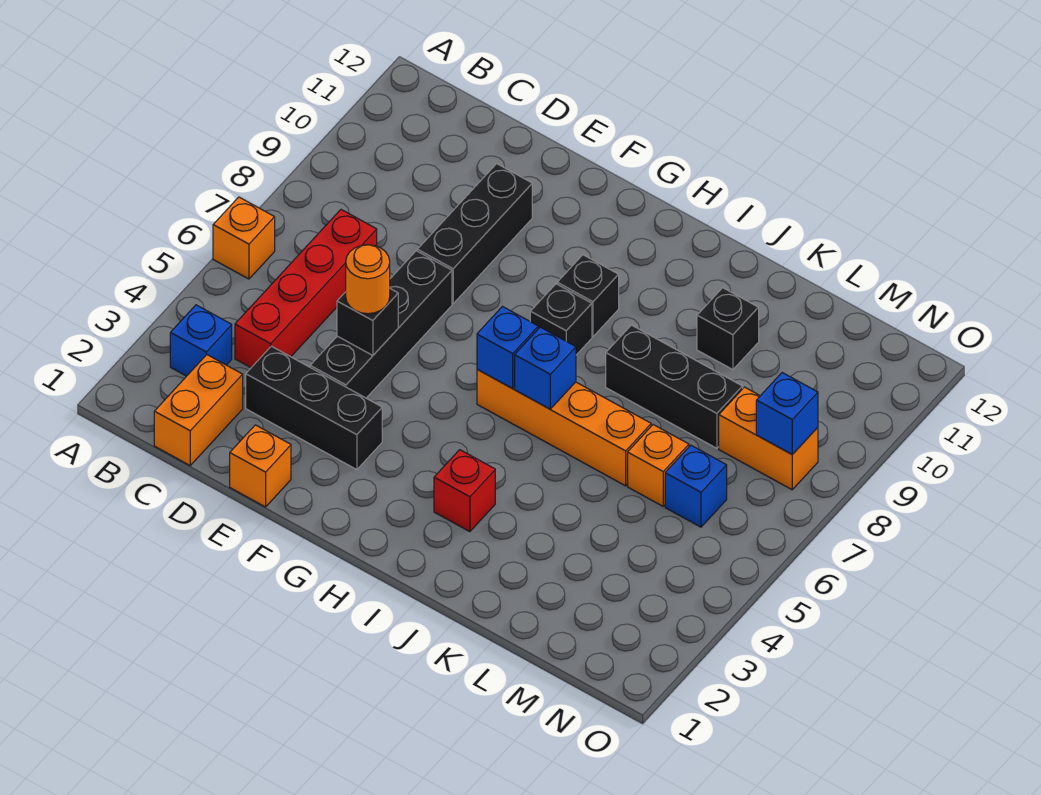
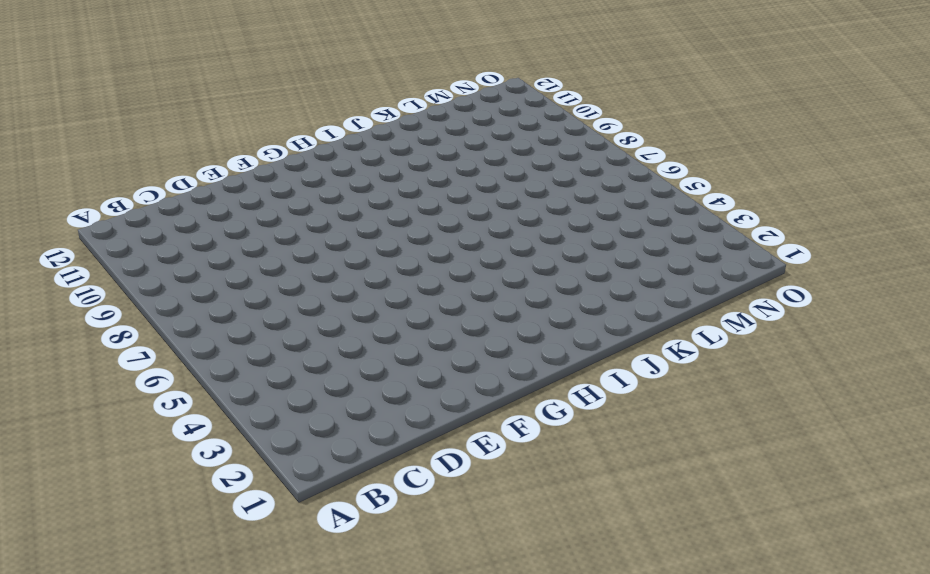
none -> orange 1x1 brick [213,197,275,279]
none -> blue 1x1 brick [170,305,232,376]
none -> orange 1x2 brick [154,355,243,465]

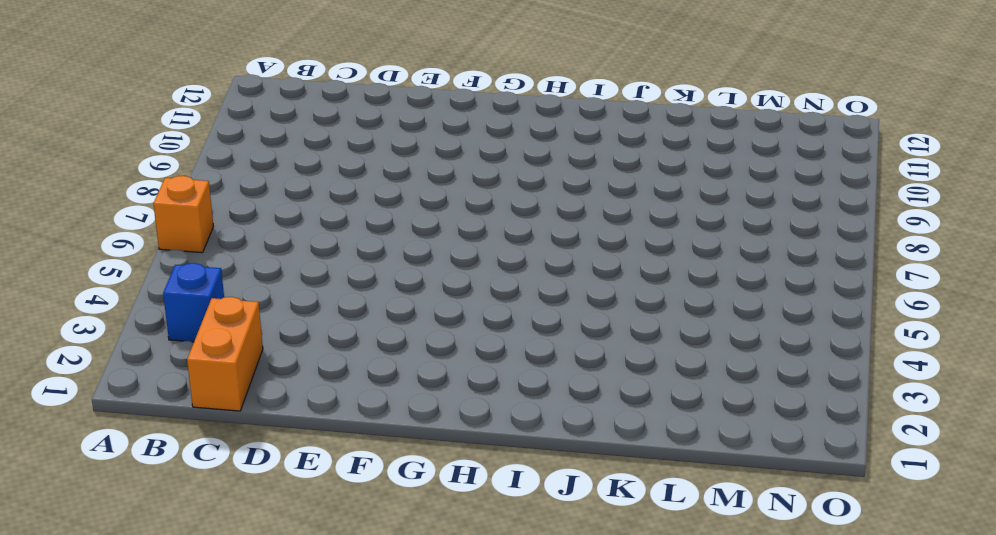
none -> red 1x4 brick [235,210,377,368]
none -> black 1x3 brick [246,346,382,470]
none -> orange 1x1 brick [230,425,291,507]

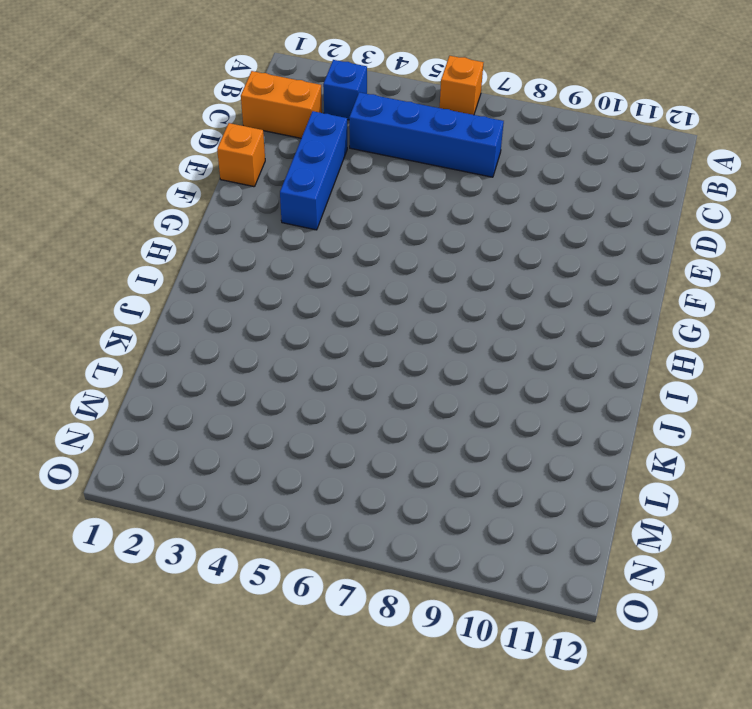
blue 1x4 brick [349,92,504,177] -> red 1x4 brick [235,210,377,368]
blue 1x3 brick [280,111,347,230] -> black 1x3 brick [246,346,382,470]
none -> black 1x4 brick [310,251,452,398]
none -> black 1x3 brick [417,164,532,303]
none -> orange 1x4 brick [477,369,651,486]

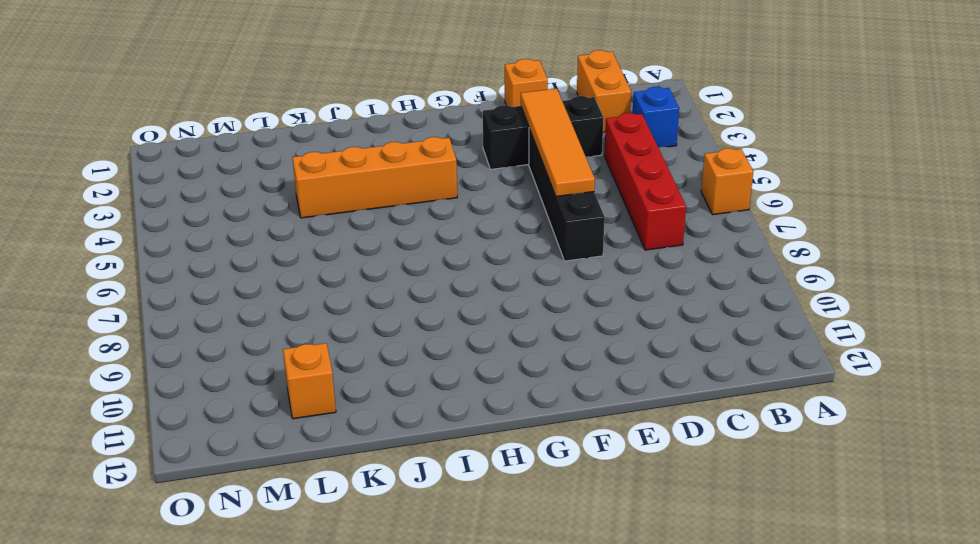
orange 1x4 tile [521,89,595,197] -> black 1x1 brick [337,289,398,355]
orange 1x4 brick [292,137,457,218] -> orange 1x4 brick moved to [477,369,651,486]
orange 1x1 brick [283,343,336,419] -> orange 1x1 brick moved to [628,425,689,506]
none -> black 1x3 brick [417,164,532,303]
none -> black 1x1 brick [530,284,592,355]
none -> black 1x1 brick [557,255,619,336]

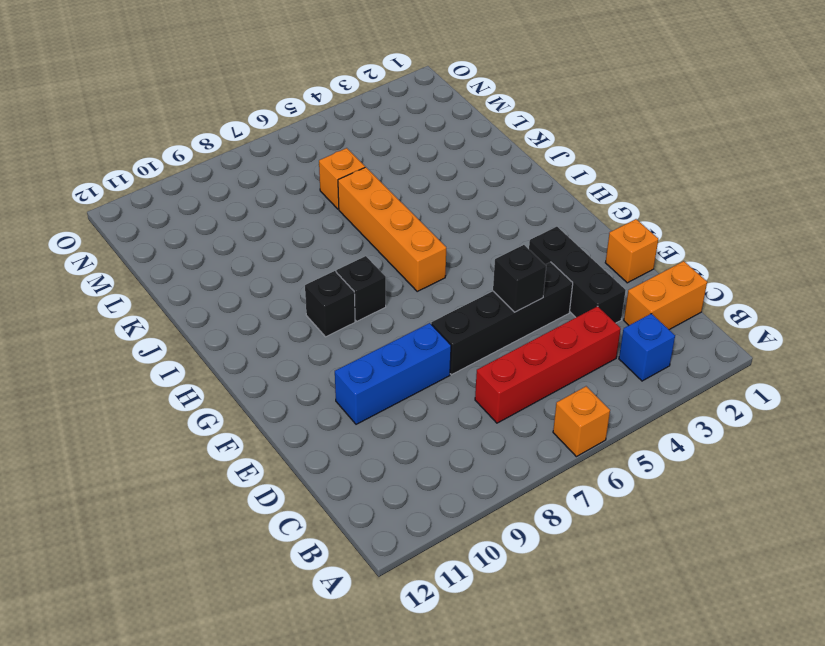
blue 1x3 brick [335,323,451,424] -> black 1x3 brick [417,164,532,303]
none -> red 1x1 brick [434,450,495,532]
none -> black 1x3 brick [606,325,743,448]
none -> black 1x1 brick [697,288,759,370]

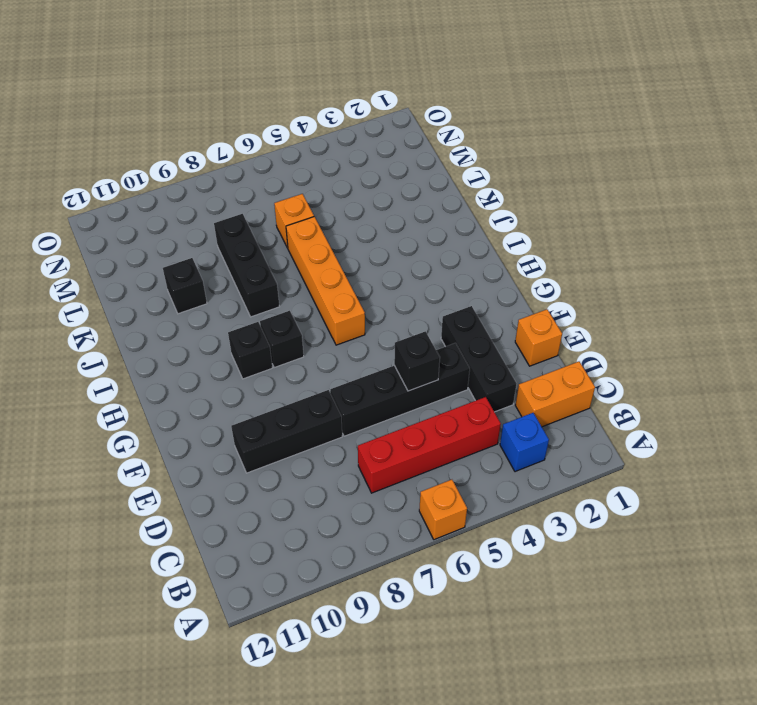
none -> red 1x1 brick [434,450,495,532]
none -> blue 1x1 brick [665,445,727,527]
none -> orange 1x2 brick [719,387,818,490]

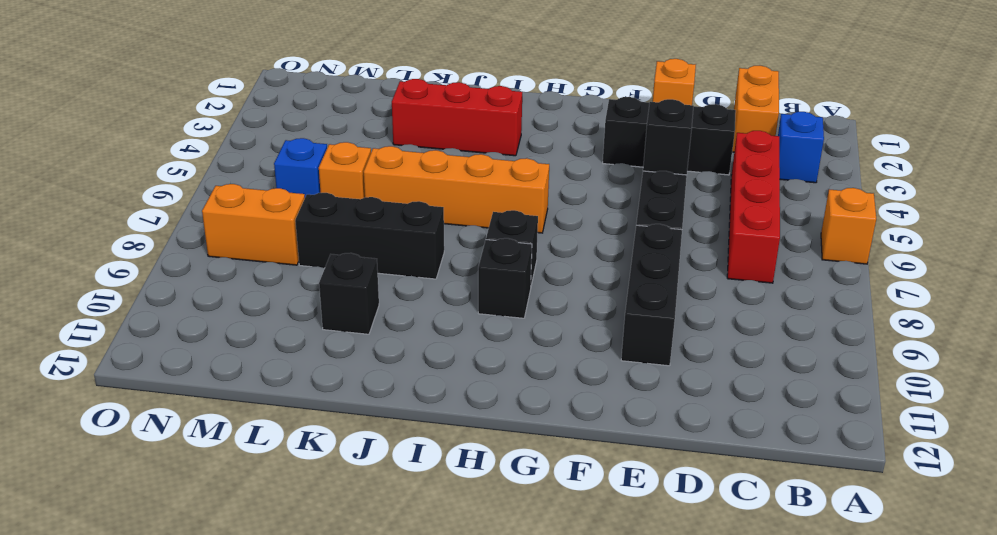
red 1x3 brick [392,79,522,156] -> red 1x1 brick [434,450,495,532]
none -> blue 1x1 brick [477,307,538,389]
none -> blue 1x1 brick [515,327,576,409]
none -> blue 1x1 brick [756,373,818,454]

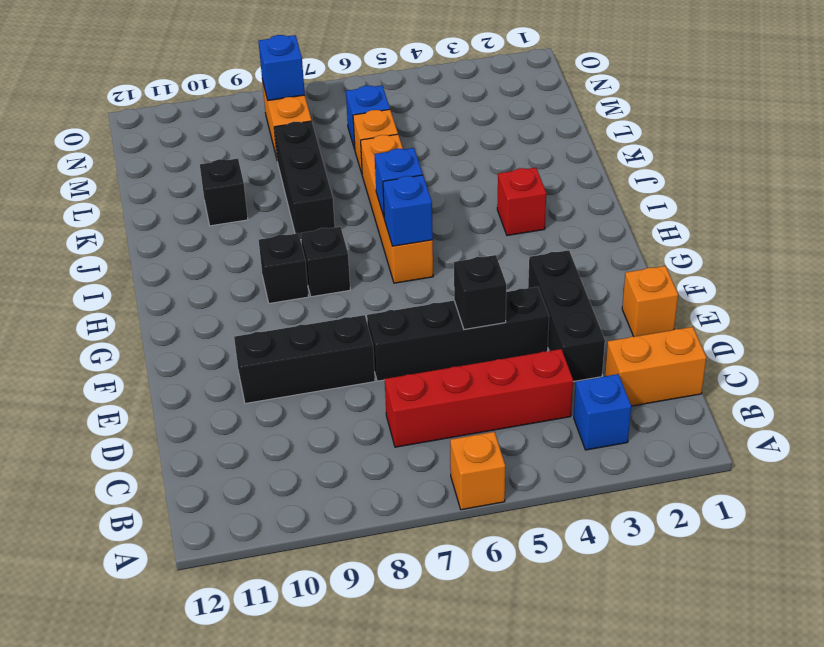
none -> orange 1x1 round brick [346,245,390,314]

